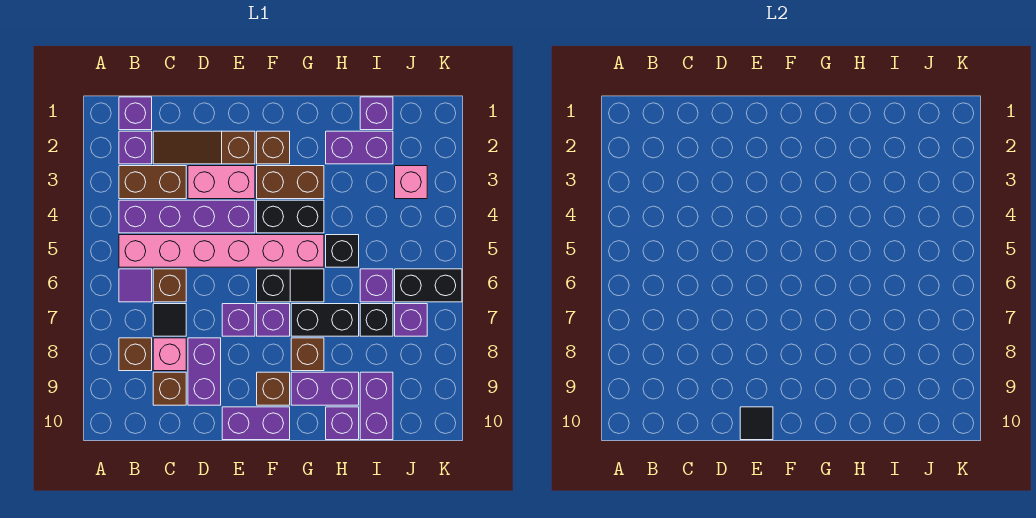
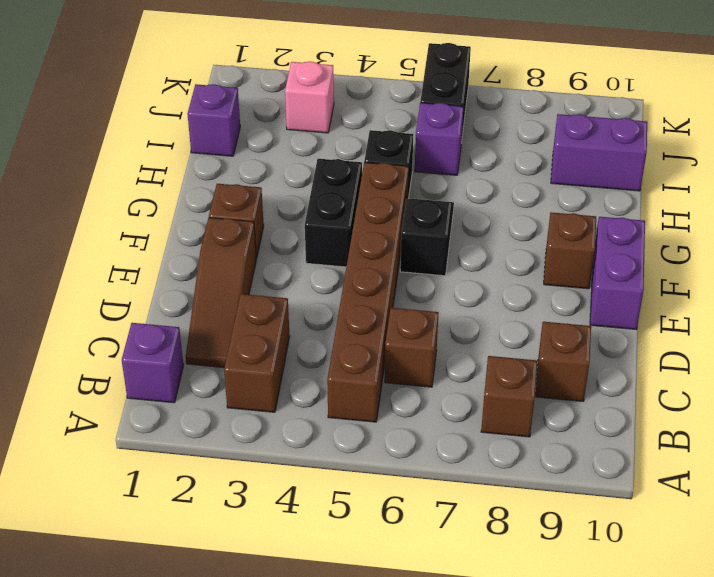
brown 1x6 brick [327,162,409,422] -> pink 1x6 brick [119,235,324,267]
none -> purple 1x1 brick [119,131,152,164]
none -> purple 1x4 brick [119,200,255,233]
none -> purple 1x1 tile [119,269,152,302]
none -> black 1x1 tile [153,304,186,336]

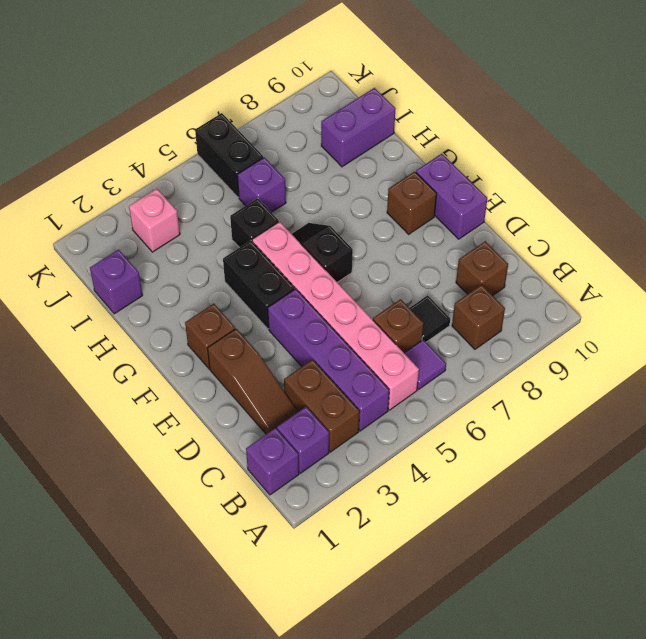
none -> pink 1x1 brick [153,338,186,371]
none -> pink 1x2 brick [188,166,255,199]
none -> purple 1x2 brick [188,338,221,405]
none -> purple 1x1 brick [222,304,255,336]

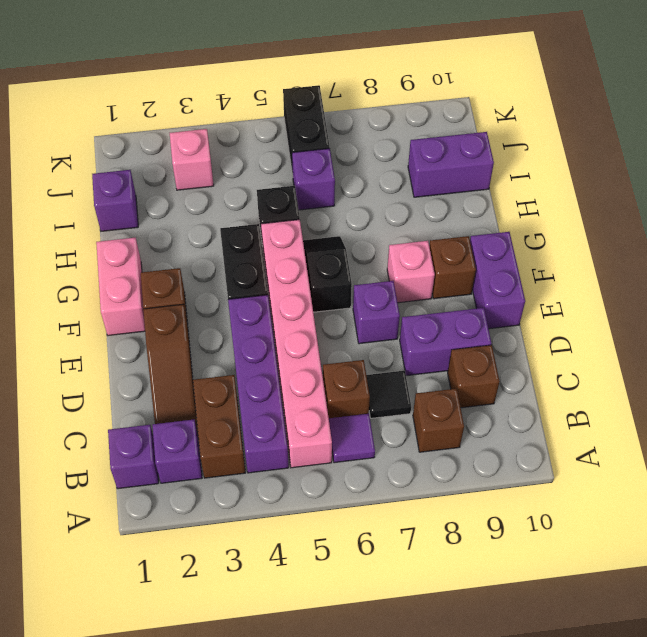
pink 1x2 brick [96,238,145,336] -> pink 1x2 brick moved to [188,166,255,199]
pink 1x1 brick [387,241,435,303] -> pink 1x1 brick moved to [153,338,186,371]
none -> brown 1x2 brick [257,166,324,199]
none -> purple 1x1 brick [257,304,290,336]
none -> black 1x2 brick [291,304,359,336]
none -> brown 1x1 brick [291,338,324,371]

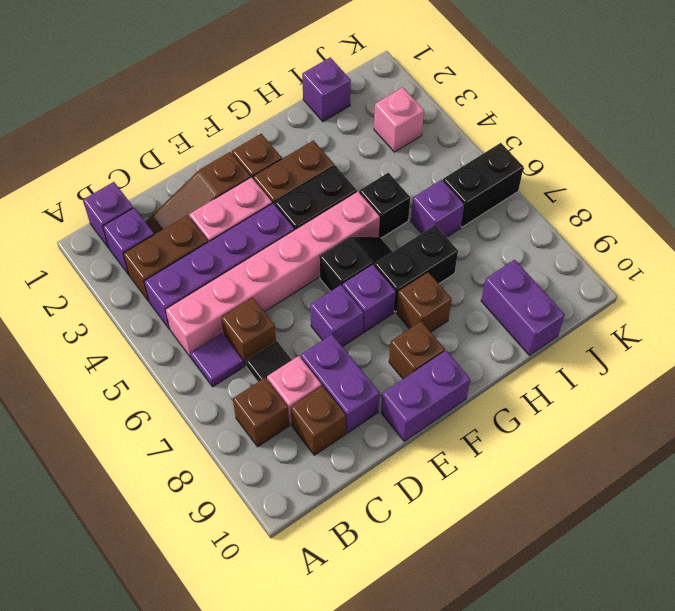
none -> purple 1x2 brick [291,372,359,405]
none -> purple 1x2 brick [326,131,393,164]
none -> purple 1x1 brick [326,407,359,440]
none -> black 1x1 brick [360,304,393,336]

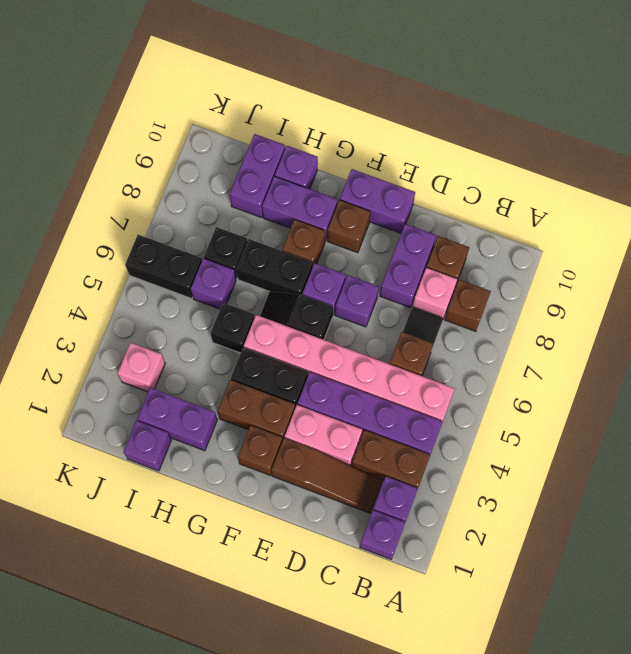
none -> purple 1x1 tile [119,269,152,302]
none -> purple 1x1 brick [395,304,427,336]
none -> black 1x1 tile [740,407,773,440]

